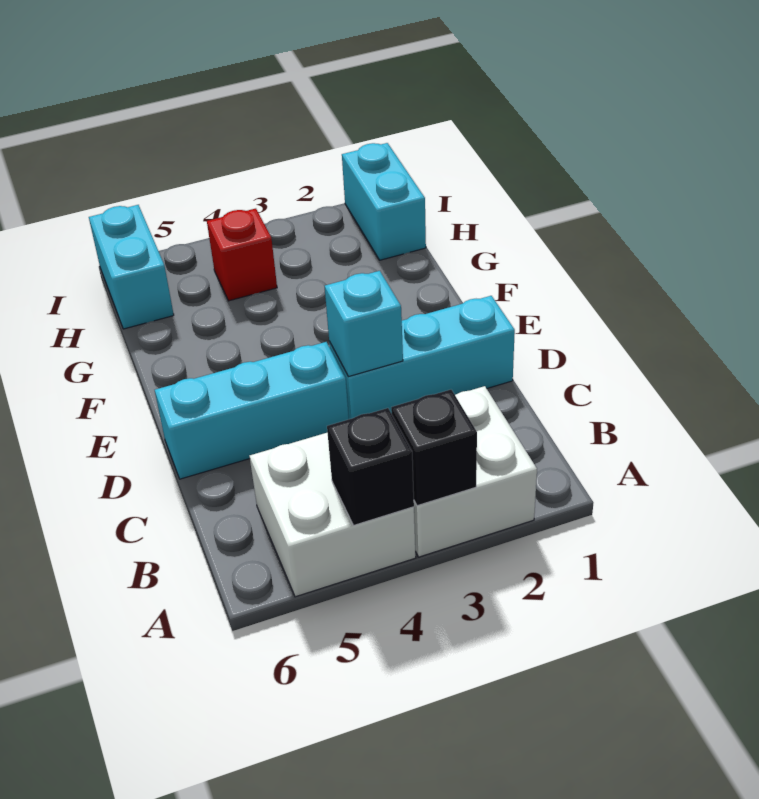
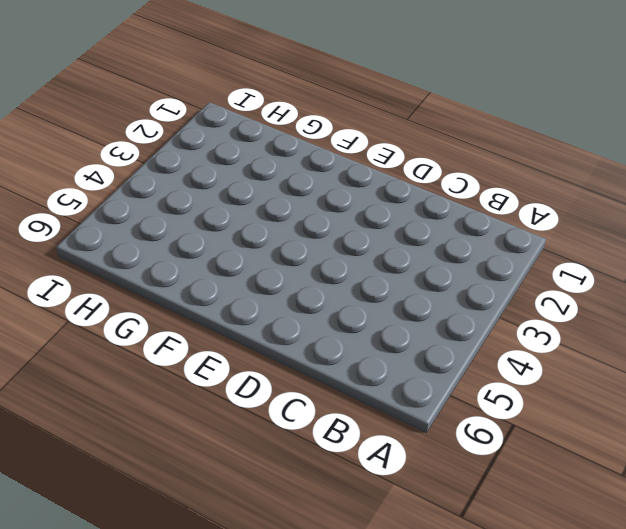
none -> white 2x2 brick [414,386,537,557]
none -> white 2x2 brick [250,433,416,597]

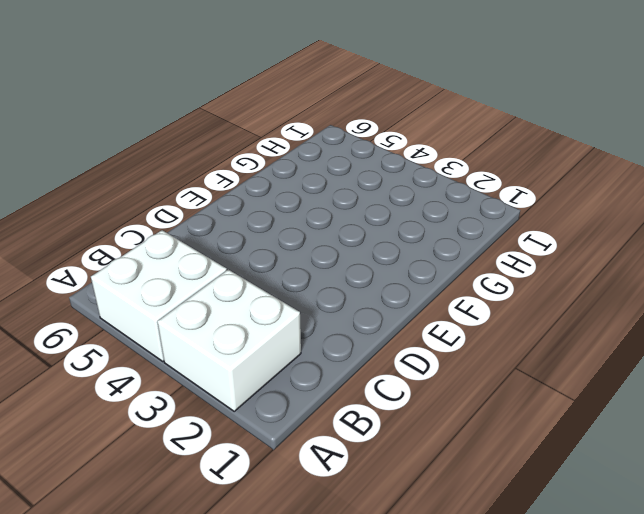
none -> cyan 1x3 brick [329,296,515,419]
none -> cyan 1x3 brick [155,342,349,479]

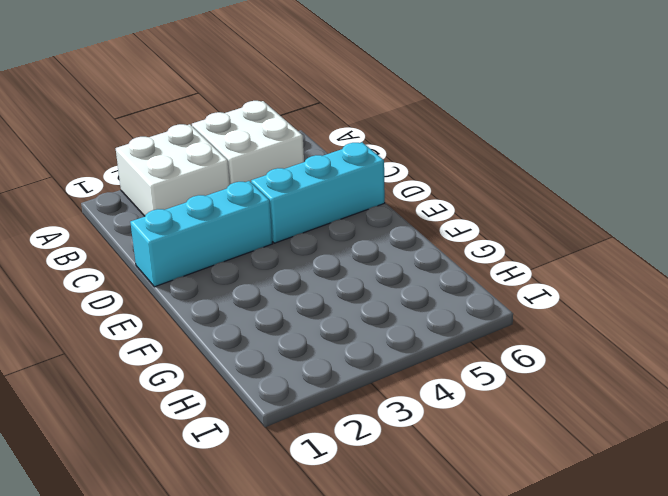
none -> cyan 1x2 brick [342,143,426,260]
none -> red 1x1 brick [207,209,277,301]

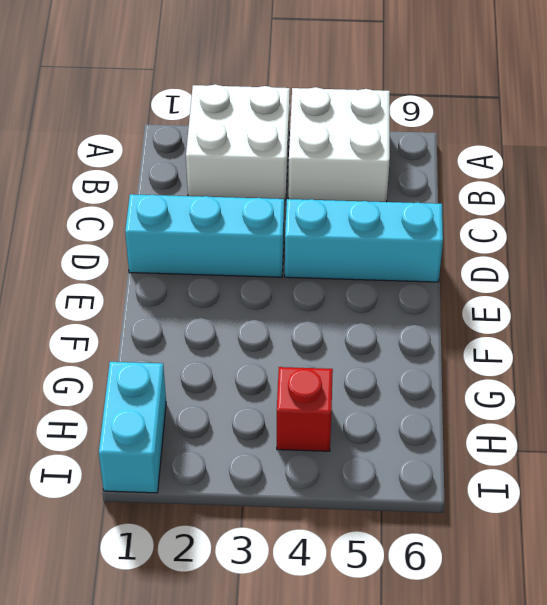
none -> cyan 1x2 brick [89,205,174,329]
none -> black 1x1 brick [391,390,477,506]

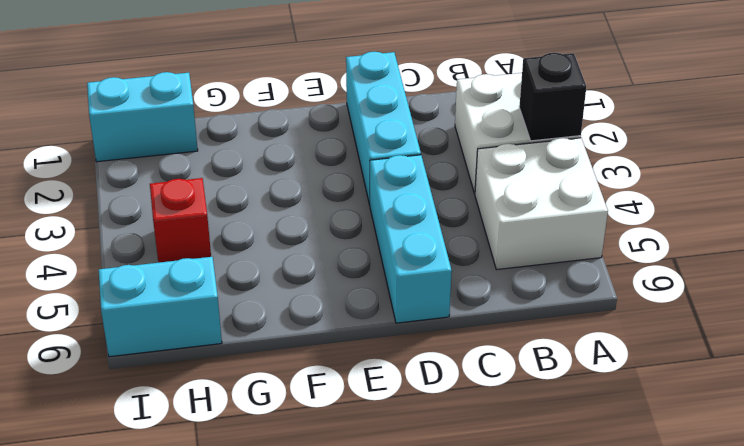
none -> black 1x1 brick [327,408,414,525]
none -> cyan 1x1 brick [325,271,403,377]

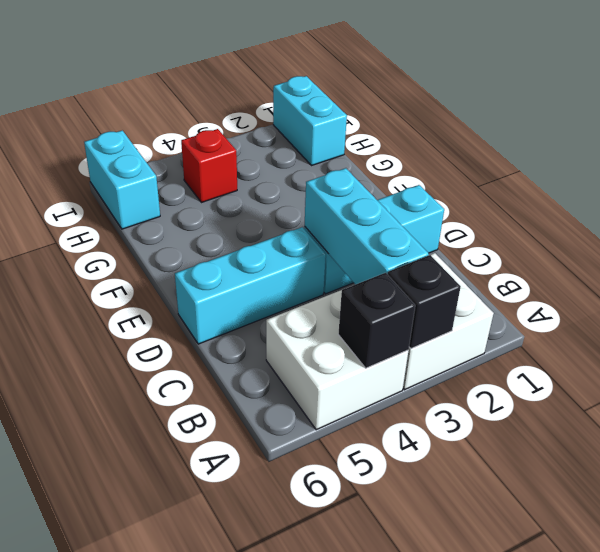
cyan 1x3 brick [305,168,429,285] -> cyan 1x1 brick [325,271,403,377]

